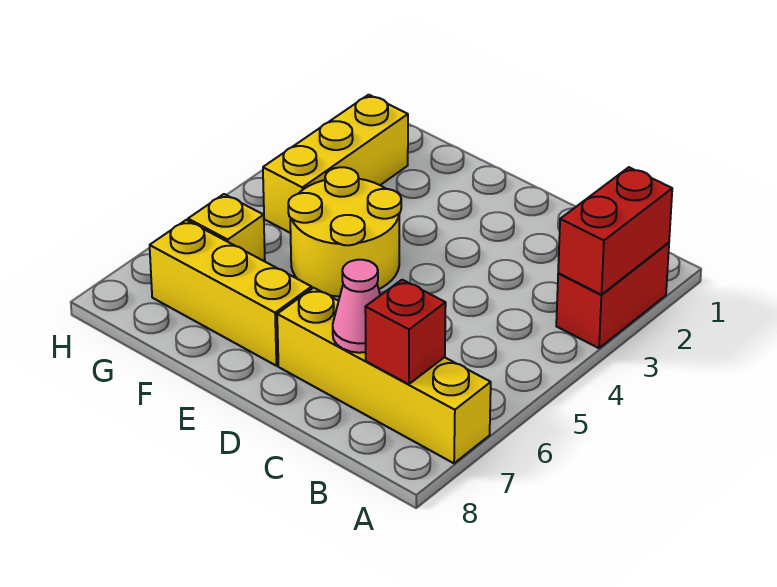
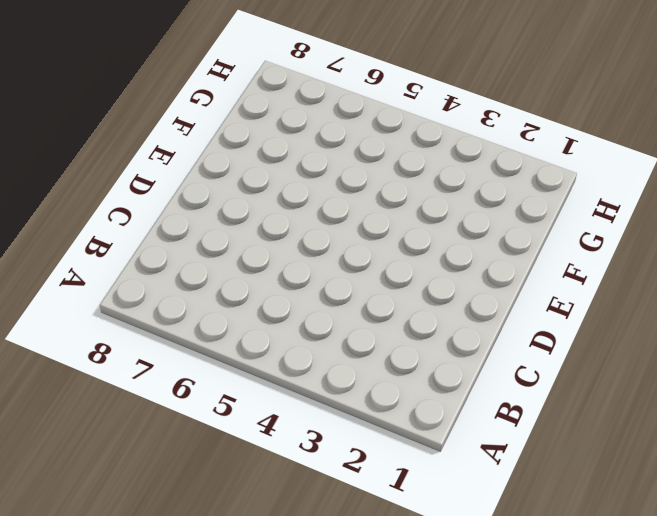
none -> red 1x2 brick [556,243,669,348]
none -> yellow 1x4 brick [277,288,491,463]

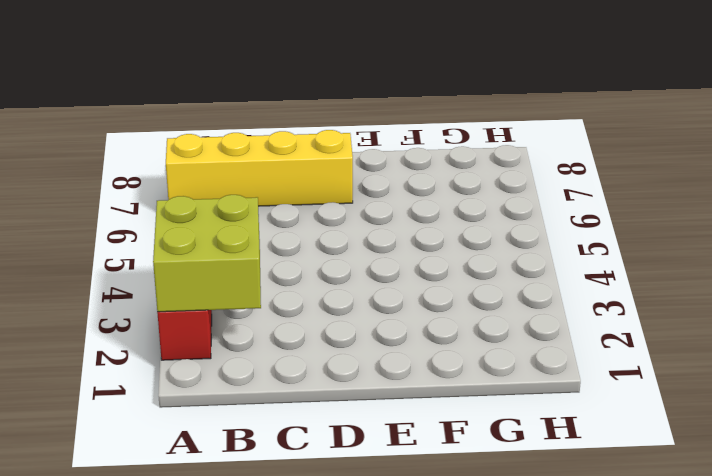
lime 2x2 brick [153,195,261,312] -> red 1x2 brick [558,167,672,295]
none -> yellow 2x2 round brick [288,167,401,297]
none -> yellow 1x3 brick [150,220,312,366]

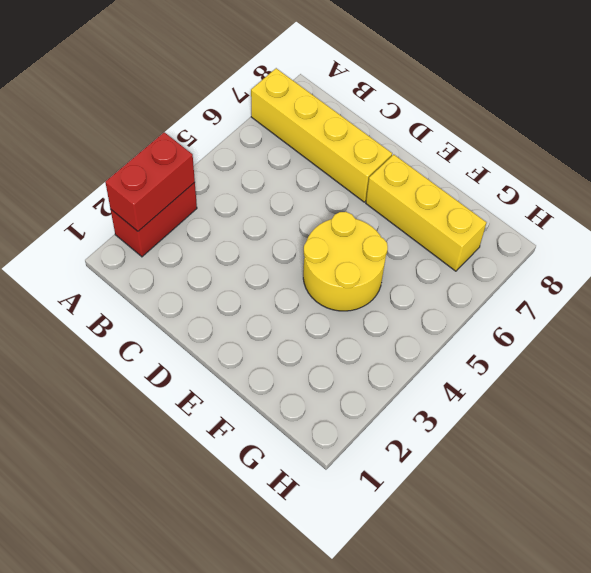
none -> yellow 1x3 brick [263,95,408,233]
none -> yellow 1x1 brick [188,194,265,261]

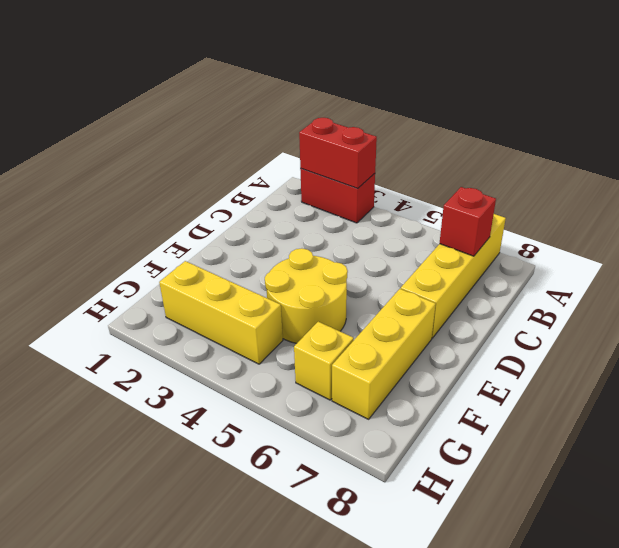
none -> pink 1x1 cone [333,260,380,353]

